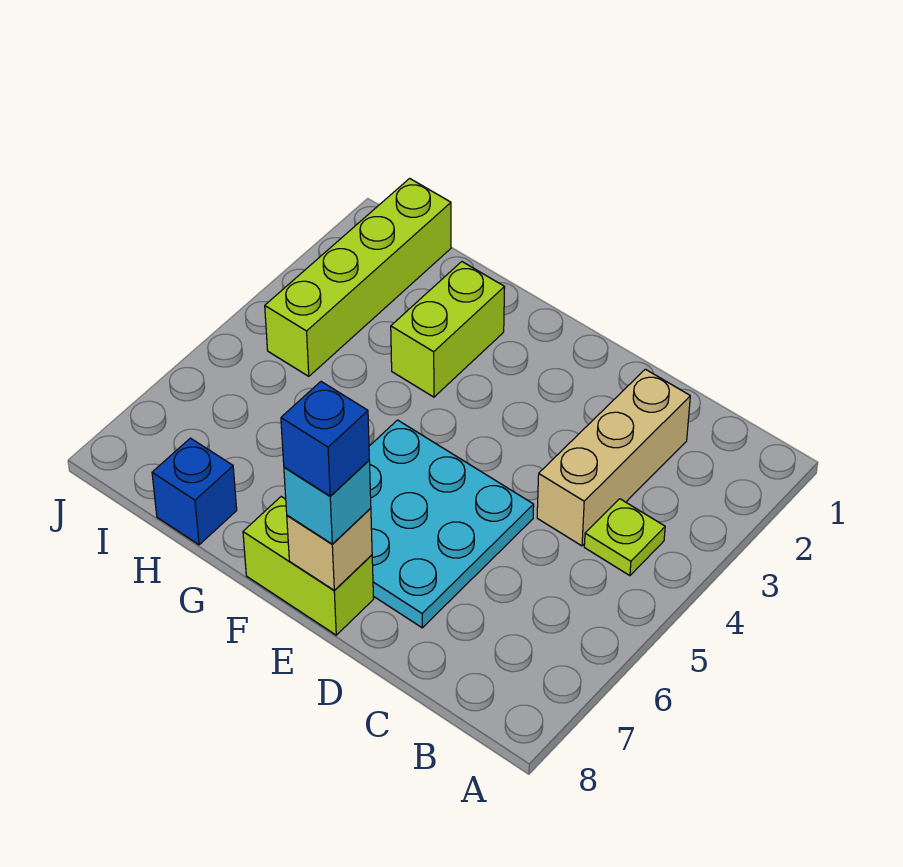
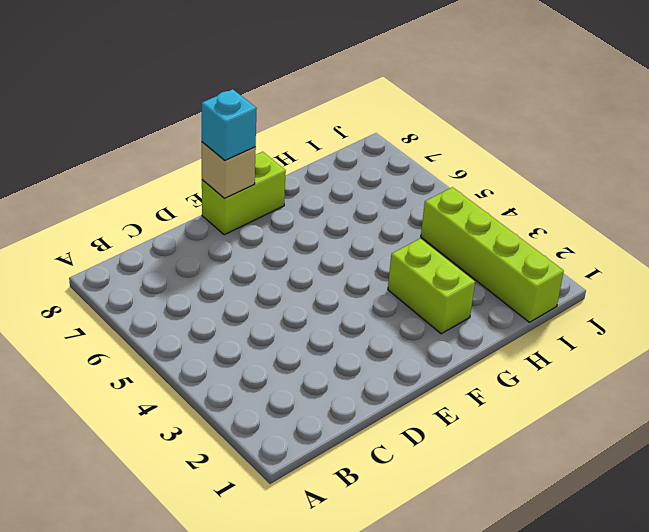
none -> lime 1x1 plate [584,499,665,576]
none -> tan 1x3 brick [537,369,690,546]

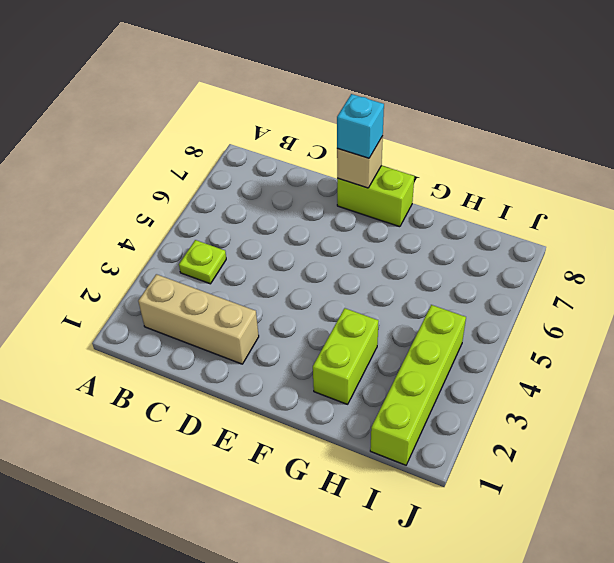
tan 1x3 brick [138,274,259,364] -> tan 1x3 brick turned to [537,369,690,546]
none -> cyan 3x3 plate [369,420,534,628]
none -> blue 1x1 brick [152,438,237,545]

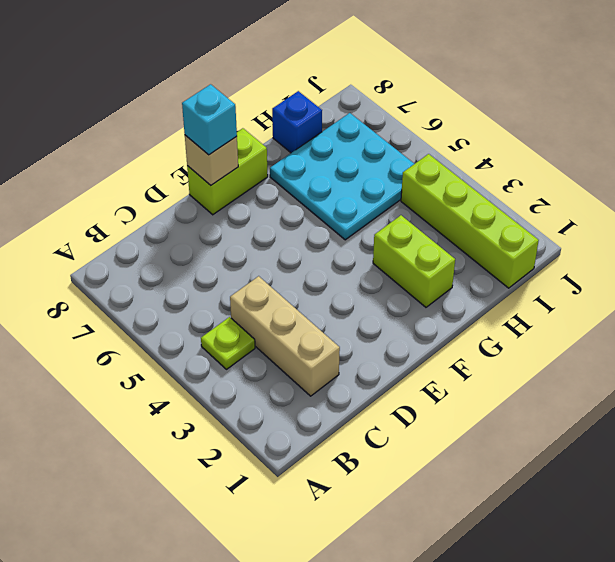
cyan 3x3 plate [270,113,414,240] -> cyan 3x3 plate moved to [369,420,534,628]
none -> blue 1x1 brick [281,382,369,496]

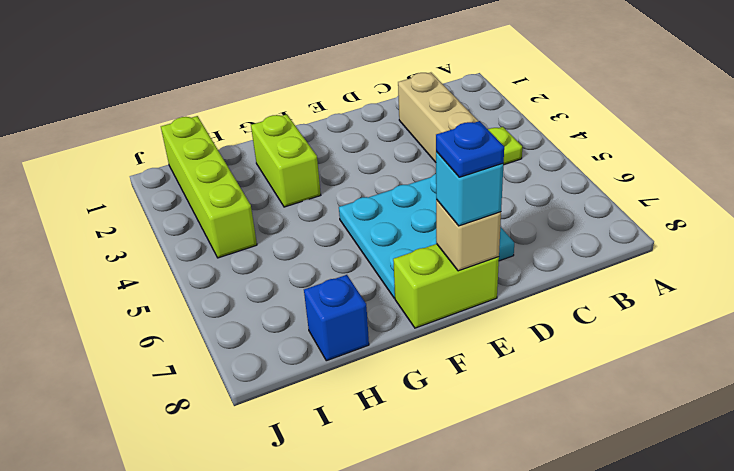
blue 1x1 plate [436,121,504,177] -> blue 1x1 brick [281,382,369,496]

